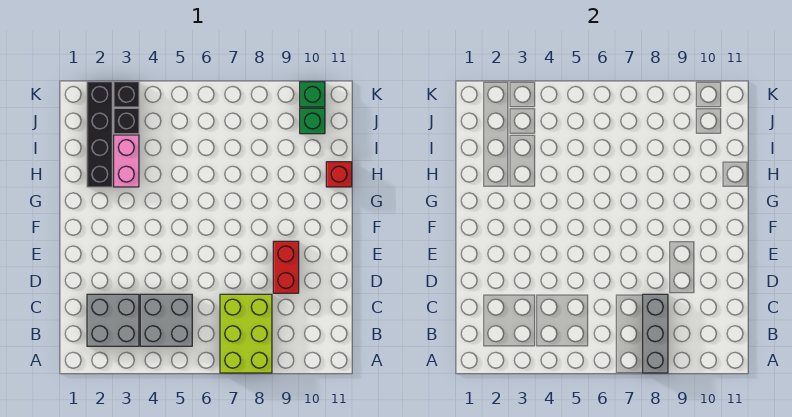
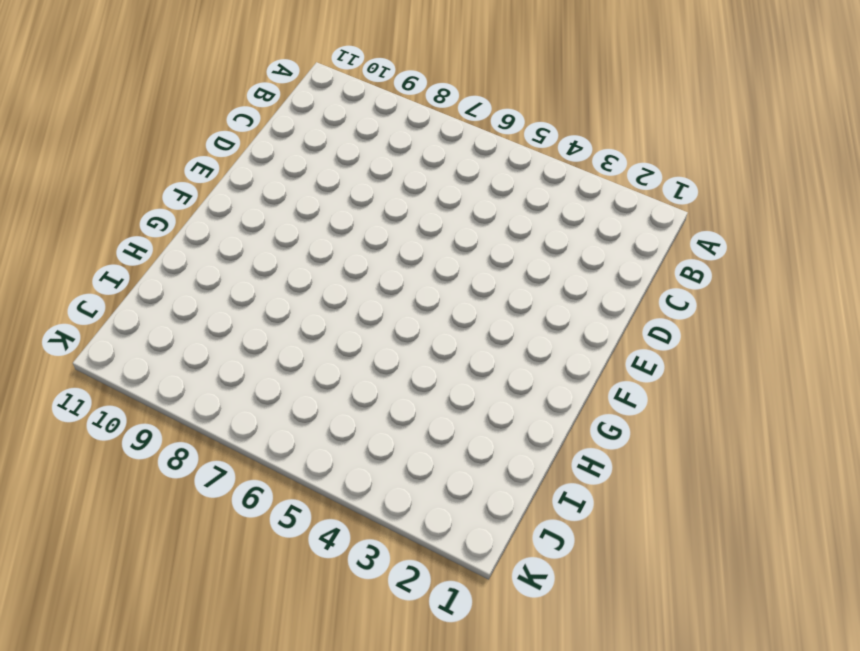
none -> lime 2x3 brick [220,294,272,373]
none -> grey 2x2 brick [87,294,139,346]
none -> grey 2x2 brick [140,294,192,346]

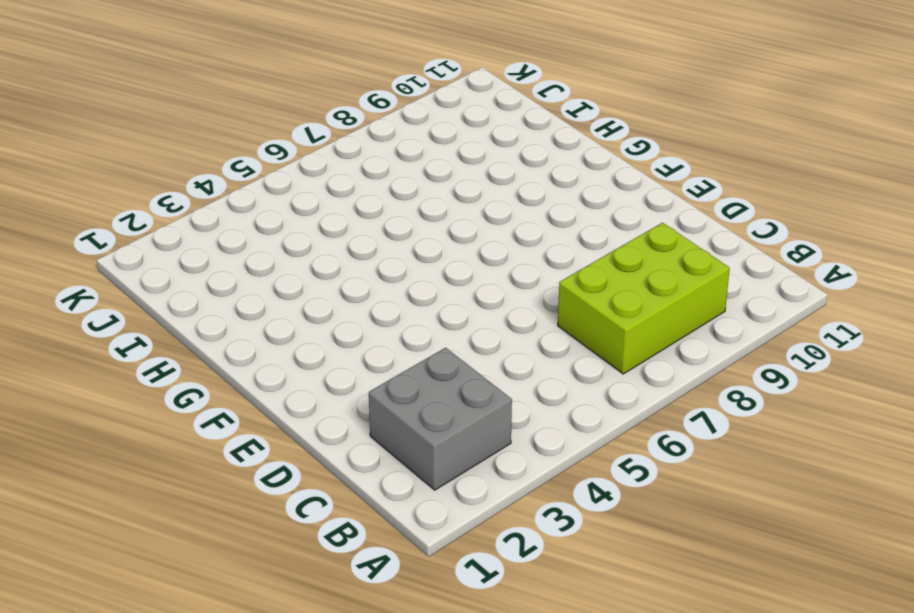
lime 2x3 brick [558,223,730,374] -> lime 2x3 brick turned to [220,294,272,373]
none -> grey 2x2 brick [140,294,192,346]
none -> red 1x2 brick [273,241,299,293]
none -> black 1x4 brick [87,82,112,187]

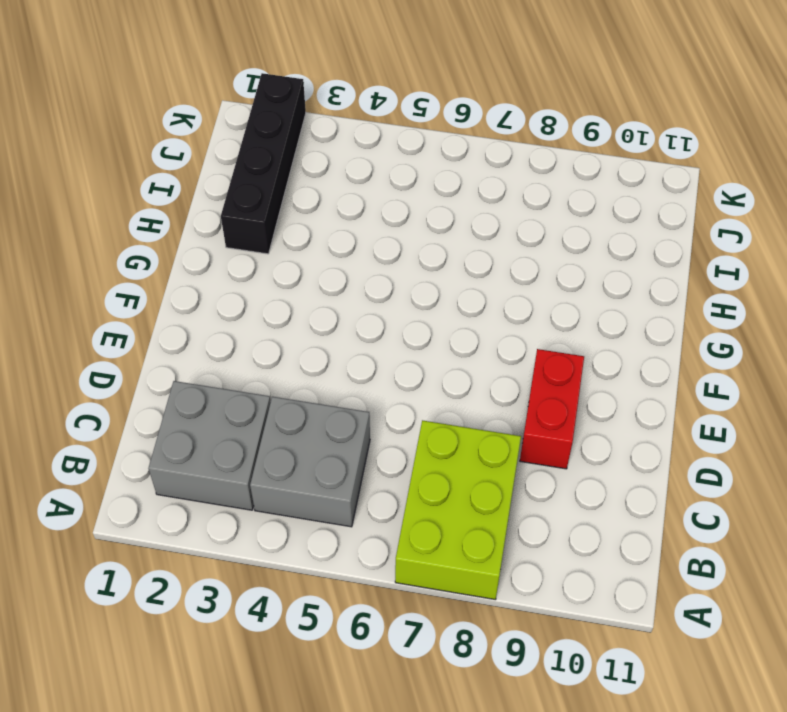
none -> pink 1x2 brick [114,135,139,187]
none -> red 1x1 brick [326,162,352,187]
none -> black 1x1 brick [114,108,139,134]

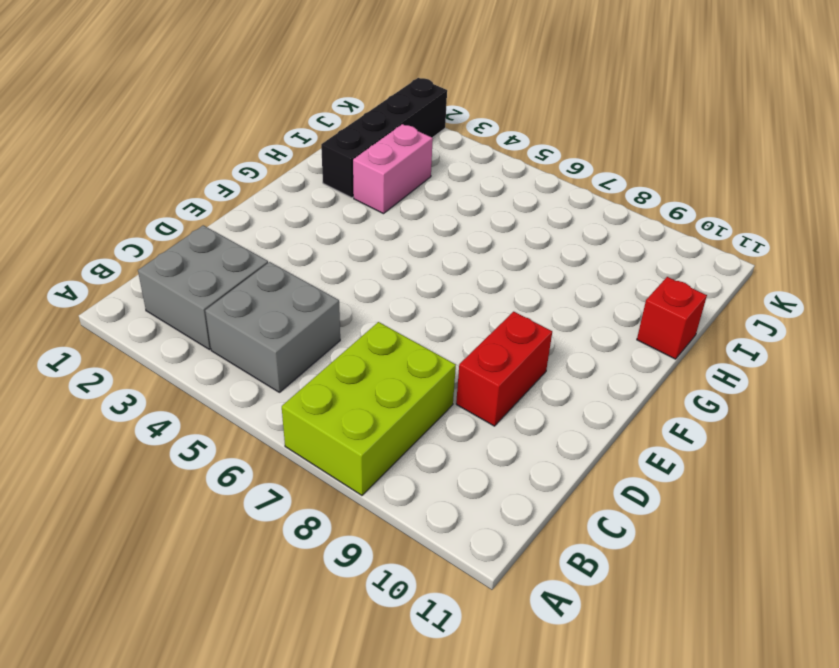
none -> black 1x1 brick [114,108,139,134]
none -> green 1x1 brick [300,108,325,134]
none -> black 1x1 brick [114,82,139,107]

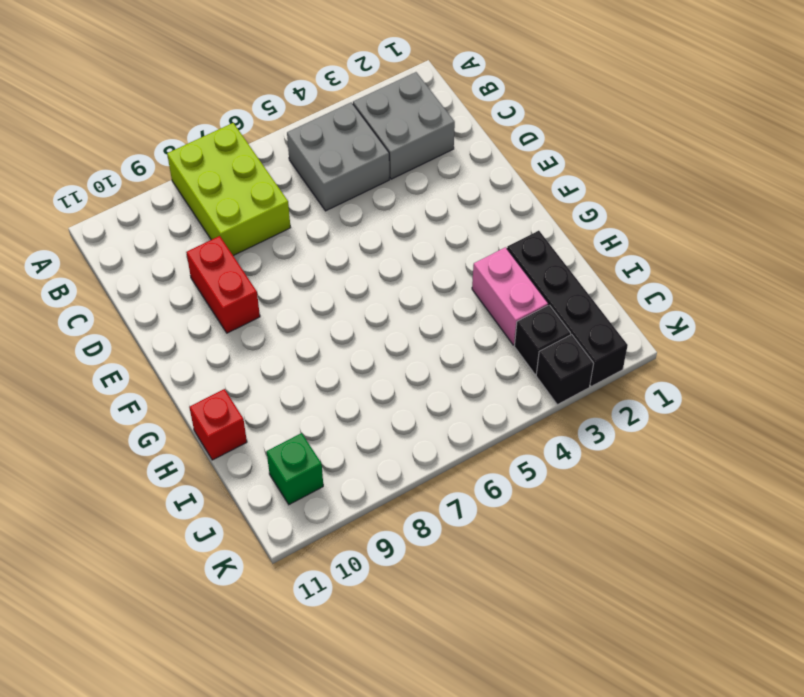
none -> green 1x1 brick [300,82,325,107]
none -> grey 1x3 brick [643,294,668,373]

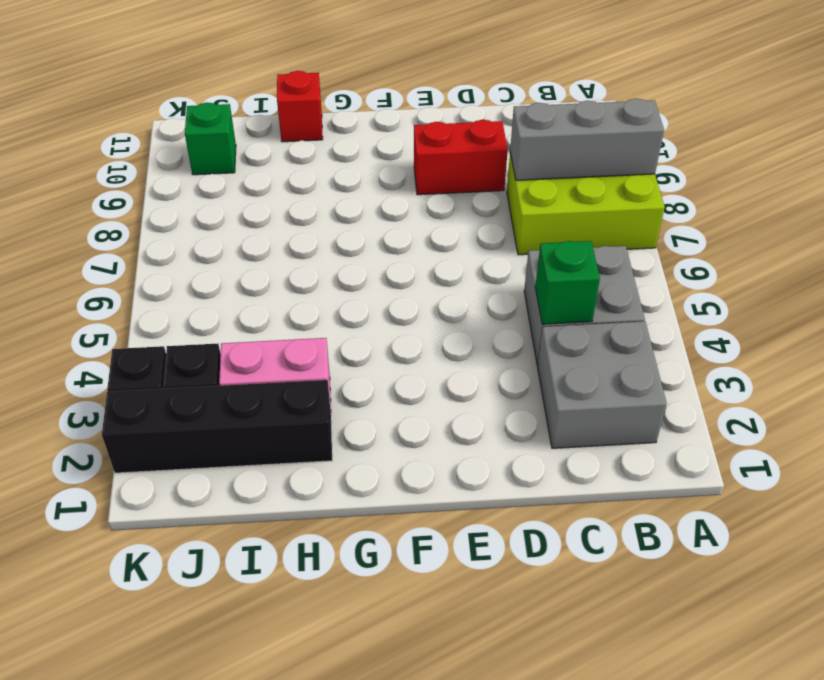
green 1x1 brick [535,241,600,324] -> green 1x1 brick moved to [300,82,325,107]

